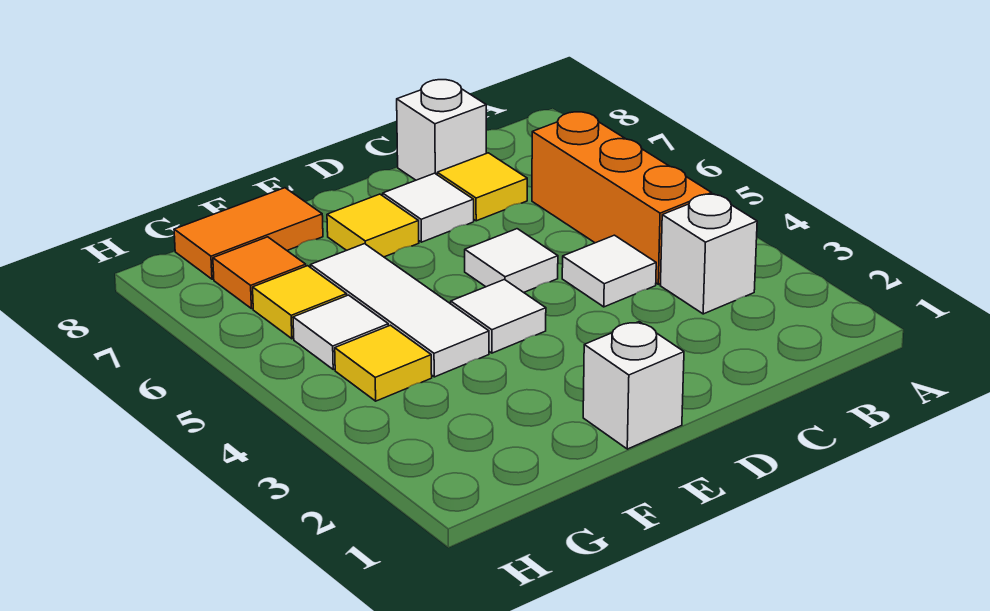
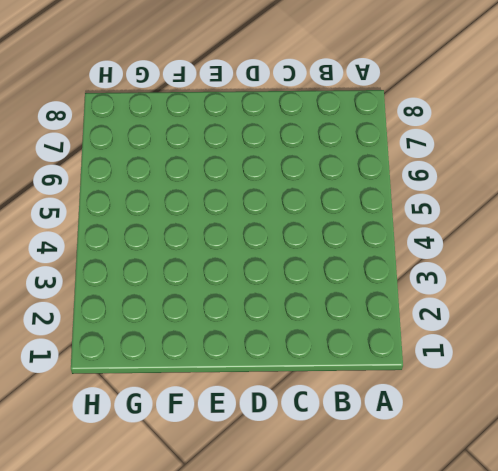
none -> white 1x1 brick [660,194,757,314]
none -> orange 1x3 brick [532,112,712,284]
none -> white 1x1 tile [562,235,656,307]

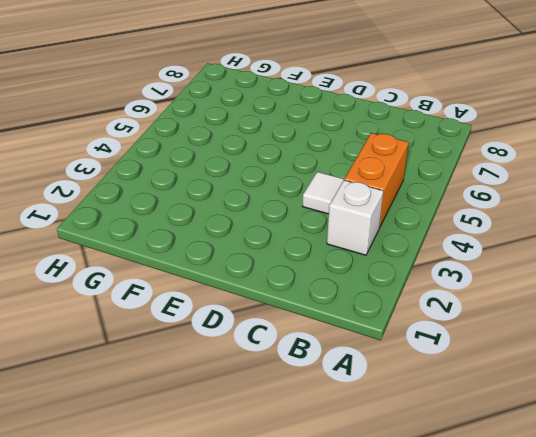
orange 1x2 brick [344,133,409,228] -> orange 1x3 brick [532,112,712,284]
none -> yellow 1x1 tile [437,153,527,221]
none -> white 1x1 brick [397,80,486,180]
none -> white 1x1 tile [465,229,558,292]

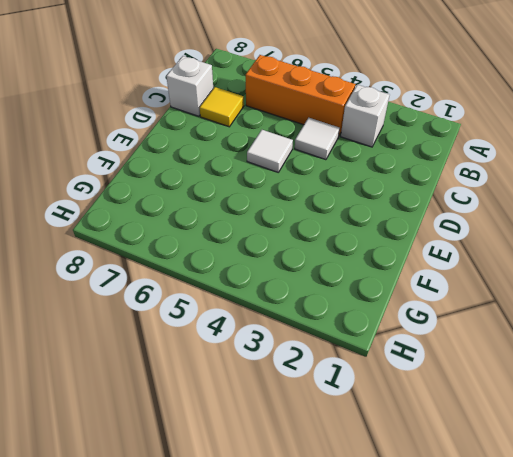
none -> white 1x1 tile [383,173,474,242]
none -> white 1x1 brick [583,322,684,449]
none -> white 1x1 tile [451,280,546,353]

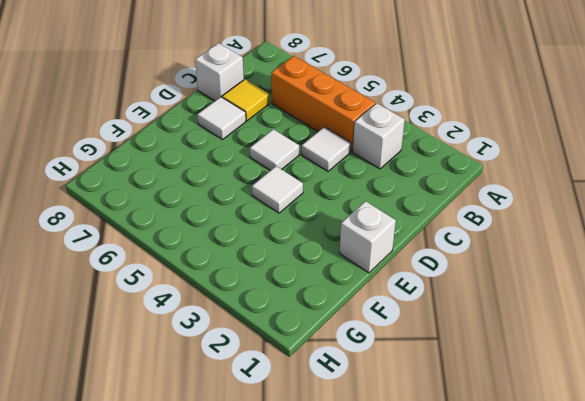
none -> yellow 1x1 tile [327,194,419,257]
none -> white 1x3 tile [310,244,489,377]
none -> orange 1x2 tile [174,188,323,279]

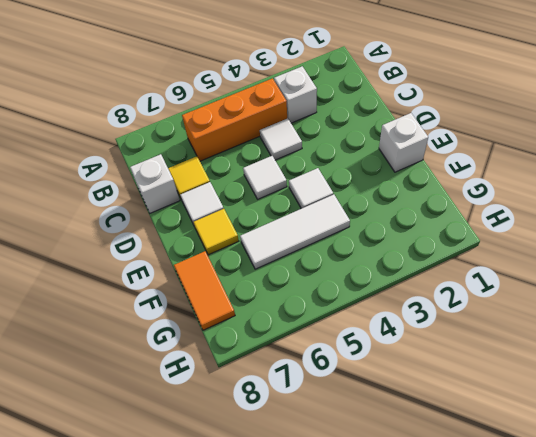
none -> yellow 1x1 tile [335,325,432,401]
none -> white 1x1 tile [293,295,388,370]
none -> yellow 1x1 tile [253,266,347,339]

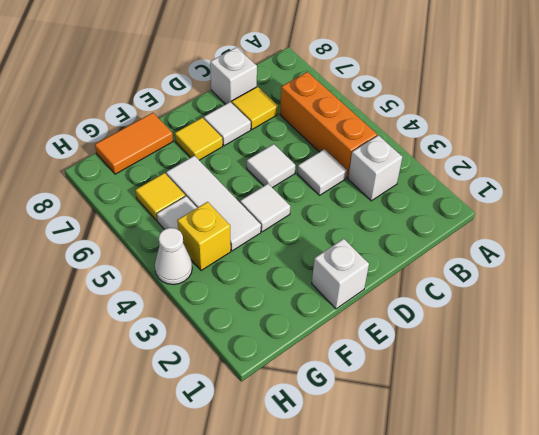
yellow 1x1 brick [177,202,231,271] -> yellow 1x1 tile [335,325,432,401]
white 1x1 cone [155,228,192,285] -> none
none -> orange 1x1 tile [213,237,306,309]

